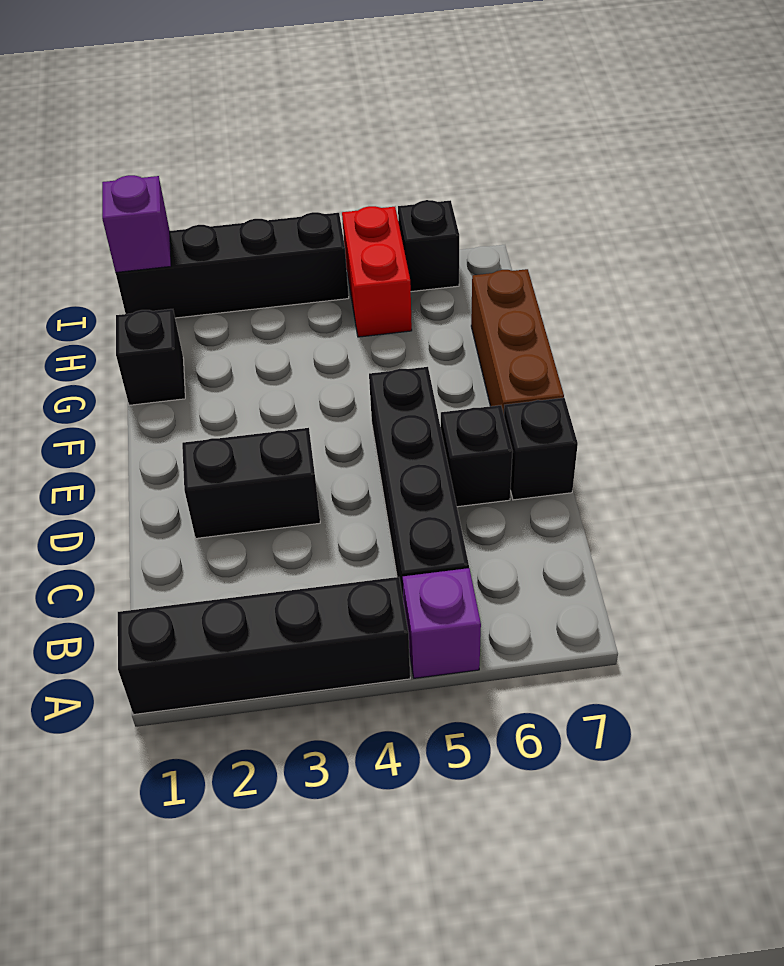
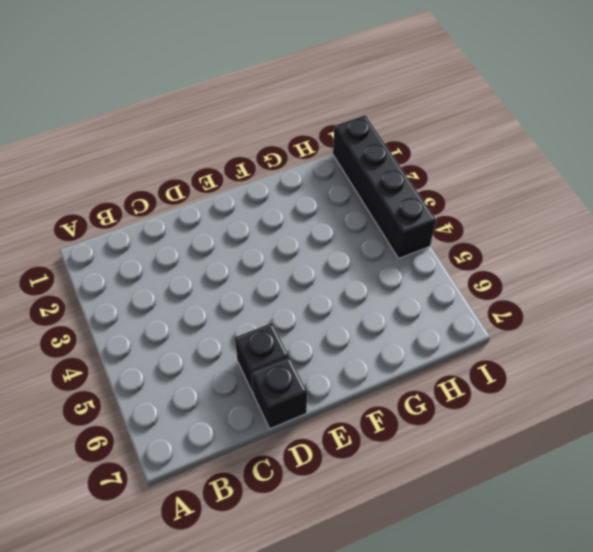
none -> black 1x4 brick [118,577,410,714]
none -> purple 1x1 brick [403,568,481,678]
none -> black 1x4 brick [369,367,469,602]

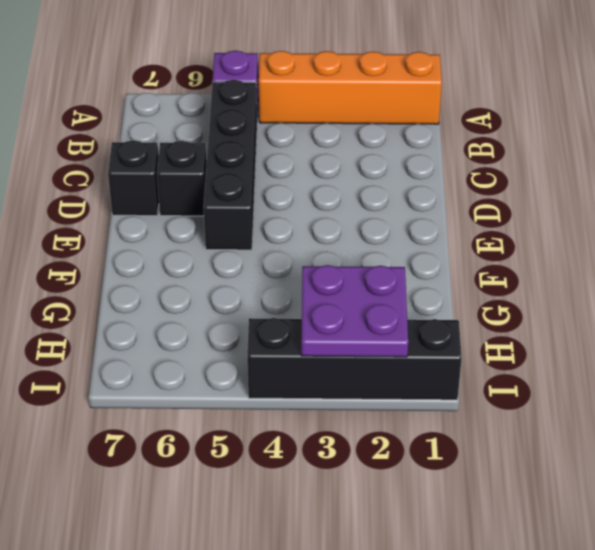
orange 1x4 brick [259,51,442,124] -> black 1x4 brick [118,577,410,714]
purple 2x2 plate [301,265,408,357] -> none
none -> black 1x2 brick [182,428,320,538]
none -> brown 1x3 brick [471,269,564,414]
none -> black 1x1 brick [116,309,185,405]

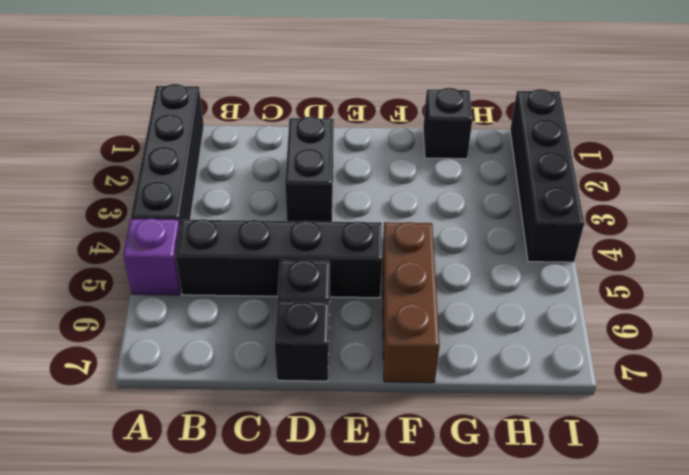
brown 1x3 brick [382,222,440,383] -> brown 1x3 brick turned to [471,269,564,414]
none -> red 1x2 brick [342,206,412,337]
none -> black 1x1 brick [398,200,459,292]
none -> purple 1x1 brick [102,175,171,273]

